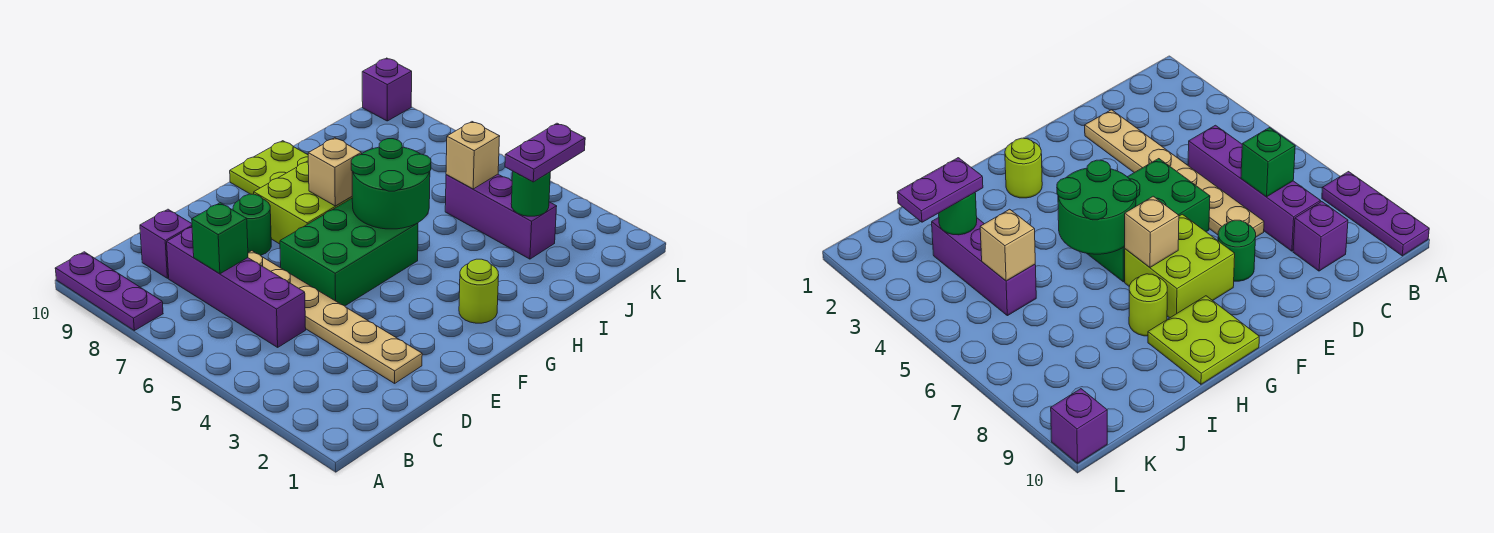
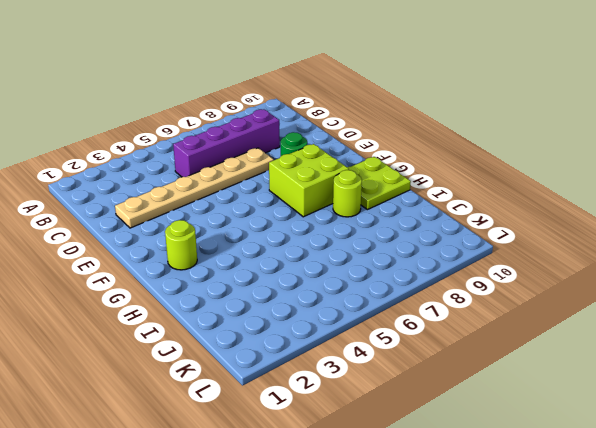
none -> purple 1x3 plate [55,252,163,331]
none -> purple 1x1 brick [140,209,192,278]
none -> green 2x3 brick [280,199,418,306]

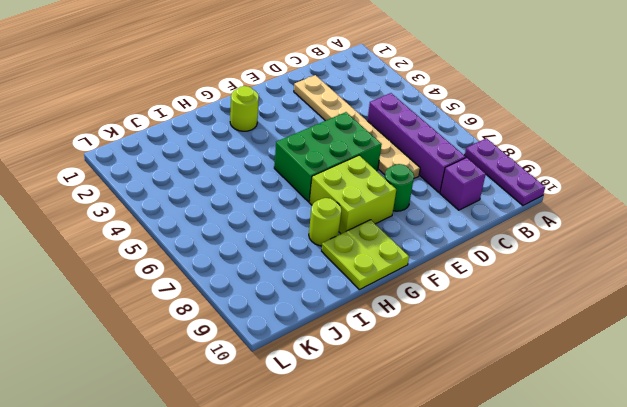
none -> purple 1x3 brick [445,174,557,259]
none -> purple 1x1 brick [362,58,412,121]
none -> green 1x1 brick [192,203,248,274]

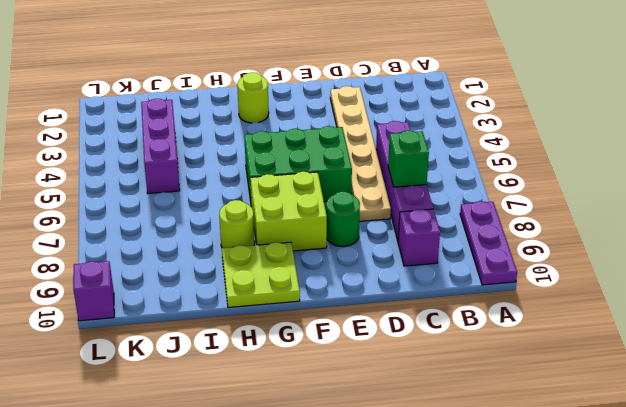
none -> green 2x2 round brick [351,139,431,229]
none -> tan 1x1 brick [308,138,361,206]
none -> green 1x1 round brick [511,171,550,216]

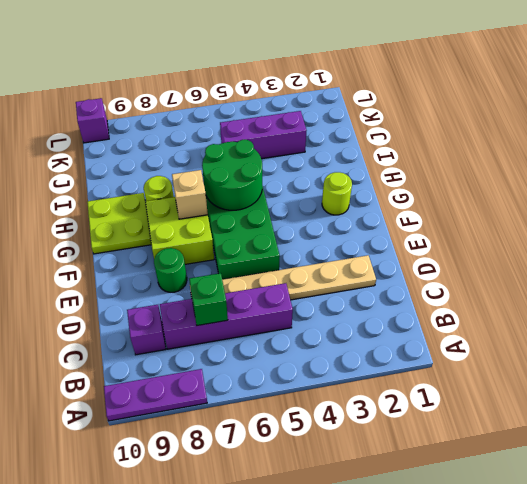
none -> green 1x1 round brick [511,171,550,216]
none -> tan 1x1 brick [446,122,500,189]
none -> purple 1x2 plate [505,123,585,182]

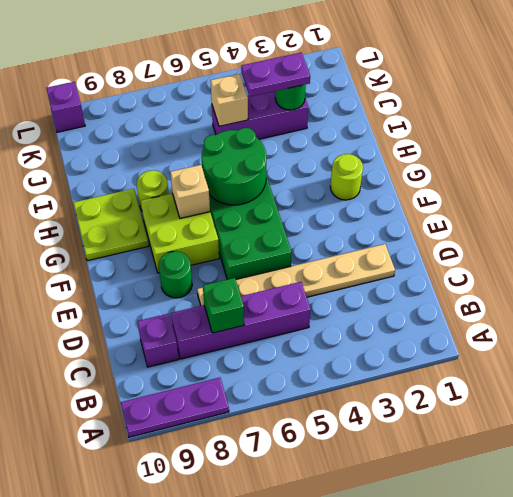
purple 1x2 plate [241,52,310,97] -> purple 1x2 plate turned to [505,123,585,182]

